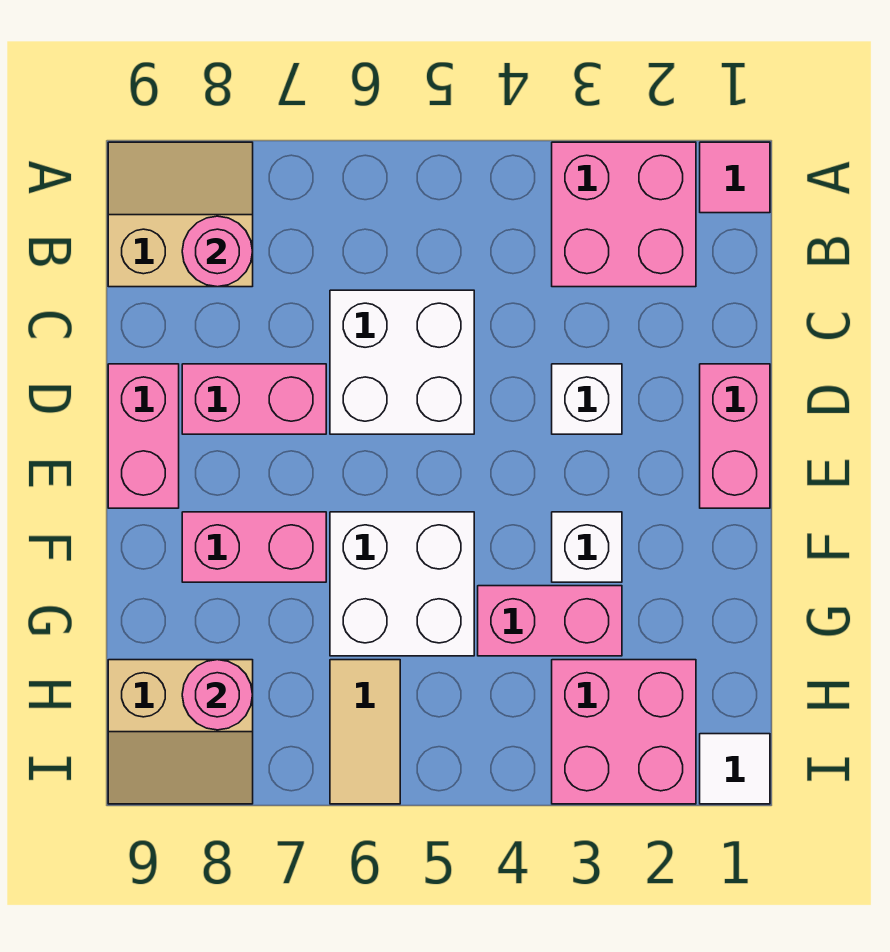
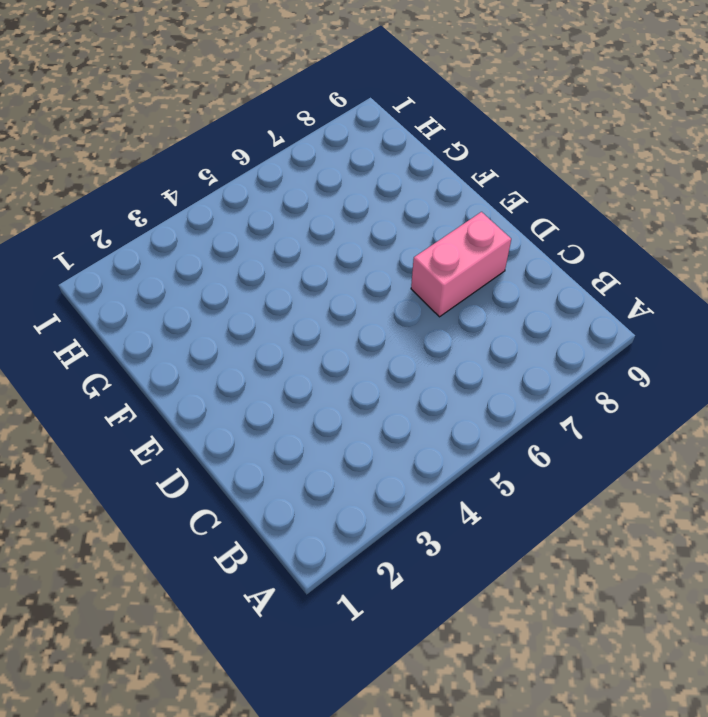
none -> pink 1x1 tile [700,142,770,213]
none -> pink 2x2 brick [552,142,696,287]
none -> tan 2x2 slope [108,142,253,287]

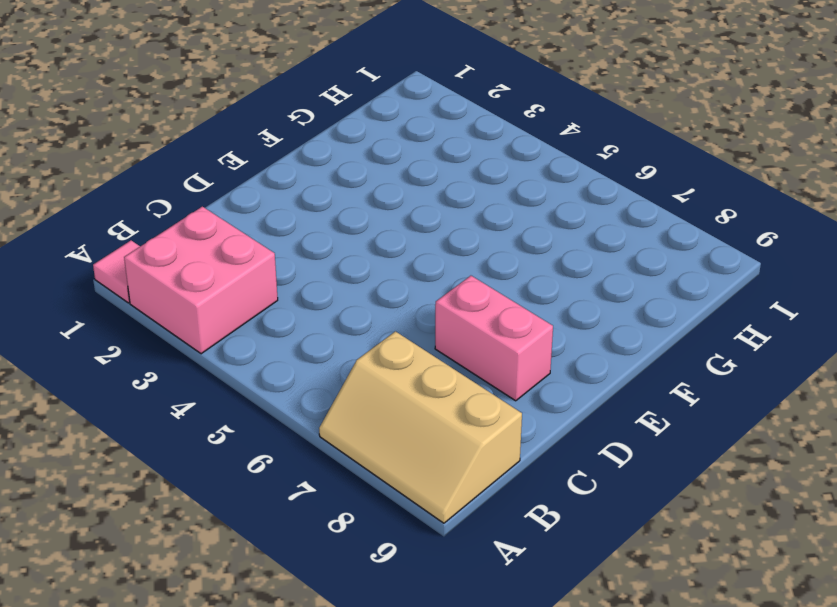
tan 2x3 slope [319,331,522,523] -> tan 2x2 slope [108,142,253,287]
none -> white 2x2 brick [330,290,474,434]
none -> pink 1x2 brick [700,364,770,508]
none -> white 1x1 brick [552,364,622,434]

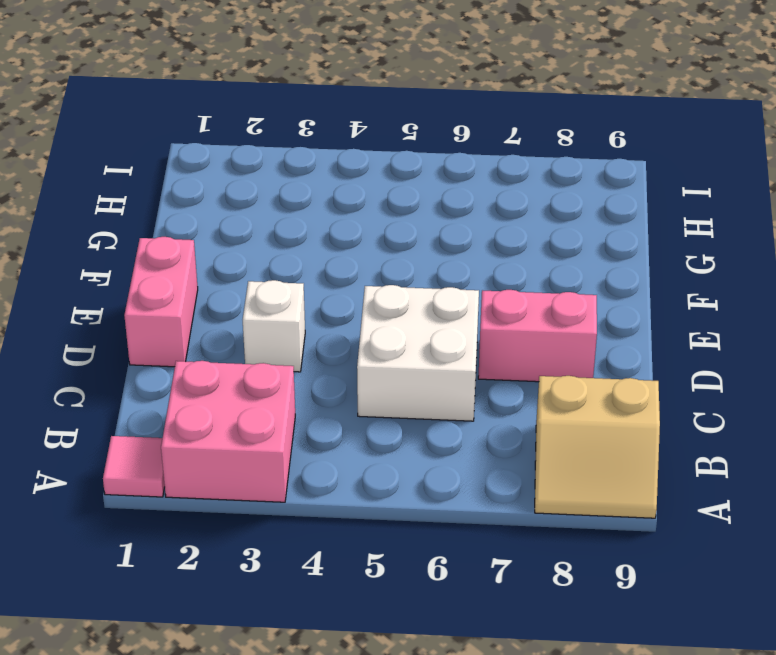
none -> pink 1x2 brick [108,364,179,508]
none -> white 1x1 brick [552,512,622,582]
none -> white 2x2 brick [330,512,474,656]

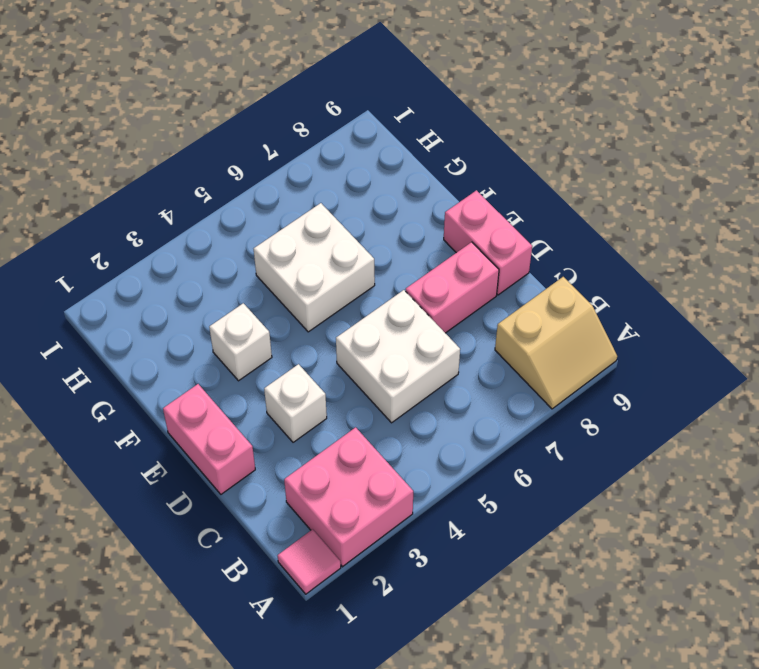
none -> pink 1x2 brick [182,512,326,582]
none -> pink 1x2 brick [478,586,622,656]
none -> pink 2x2 brick [552,660,696,804]

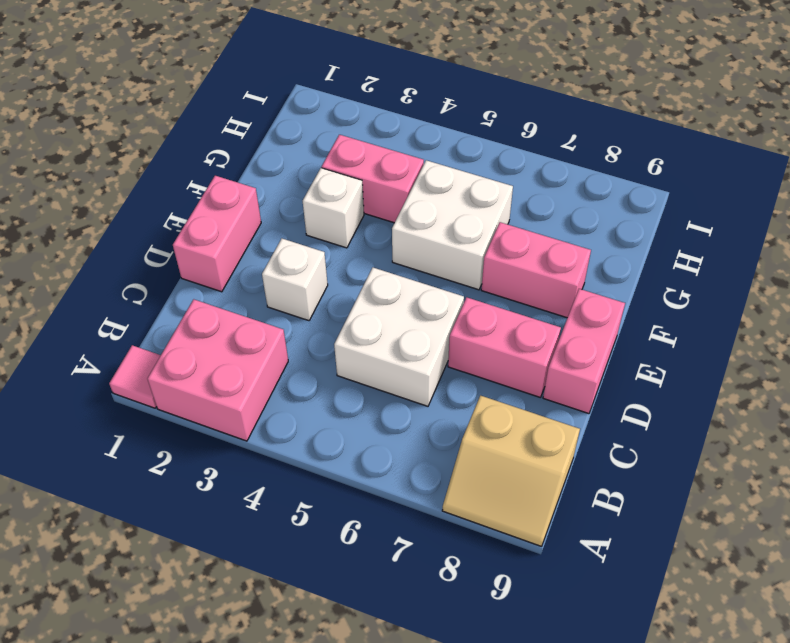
none -> pink 2x2 brick [552,660,696,804]
none -> tan 1x2 tile [330,660,400,804]
none -> tan 2x2 slope [108,660,253,804]

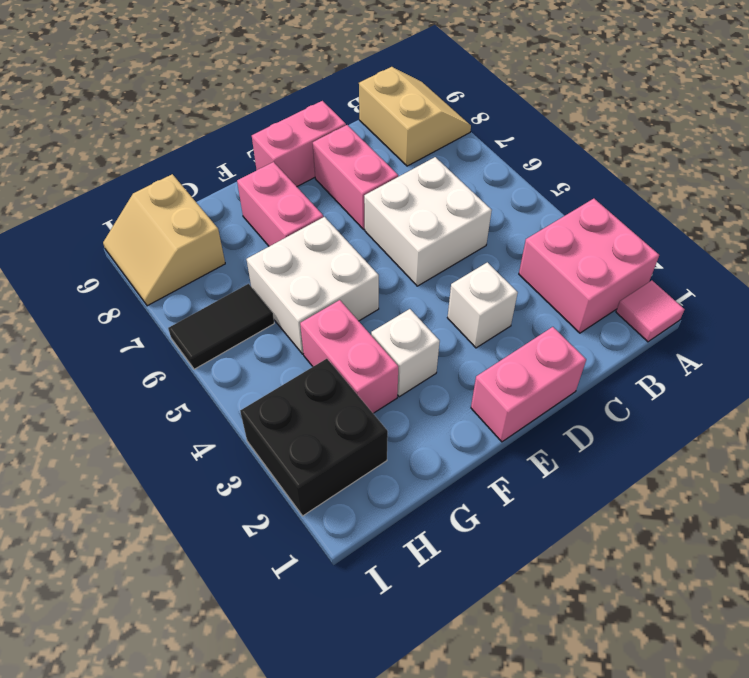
black 2x2 brick [240,359,388,516] -> pink 2x2 brick [552,660,696,804]
black 1x2 tile [168,284,274,369] -> tan 1x2 tile [330,660,400,804]
none -> white 1x1 tile [700,734,770,804]
none -> pink 1x1 round brick [182,216,253,287]
none -> pink 1x1 round brick [182,660,253,730]

